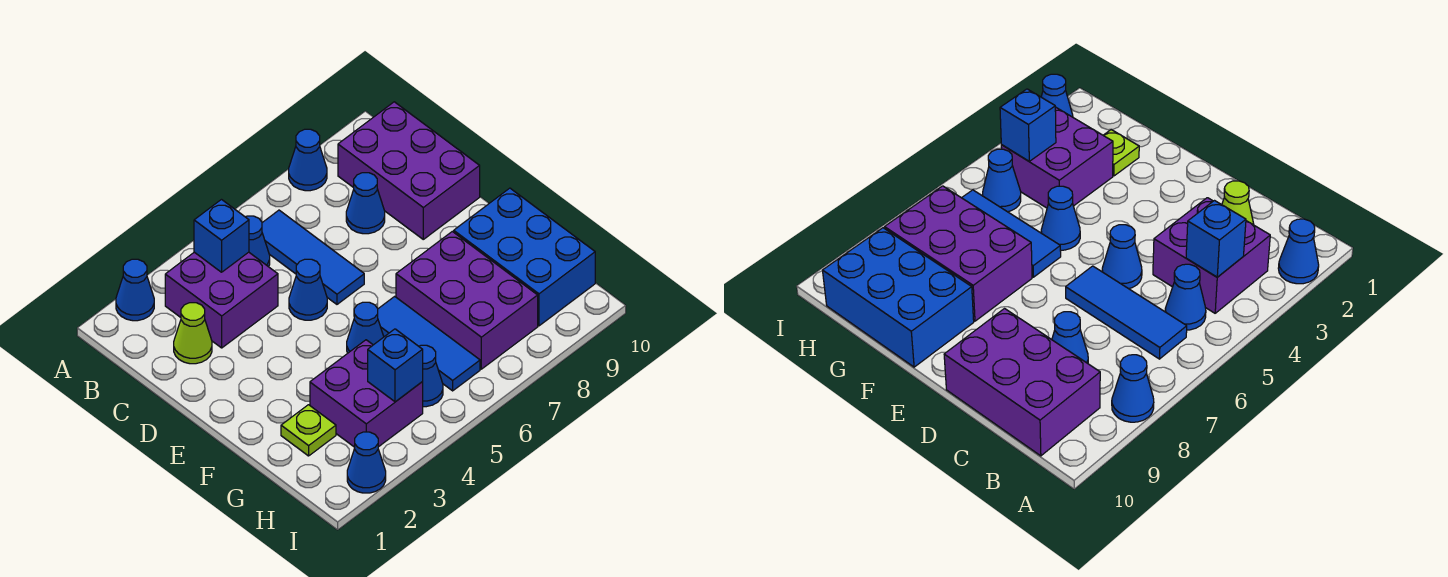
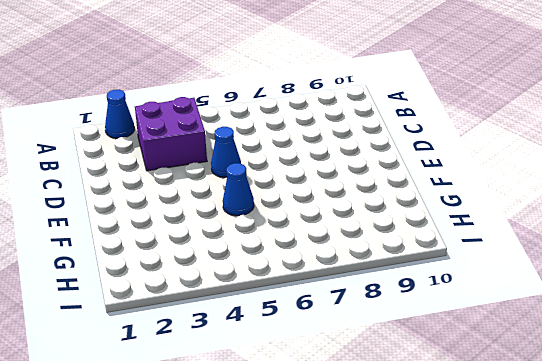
none -> blue 1x1 cone [289,129,327,191]
none -> blue 1x1 cone [246,216,270,267]
none -> blue 1x3 tile [262,210,364,304]

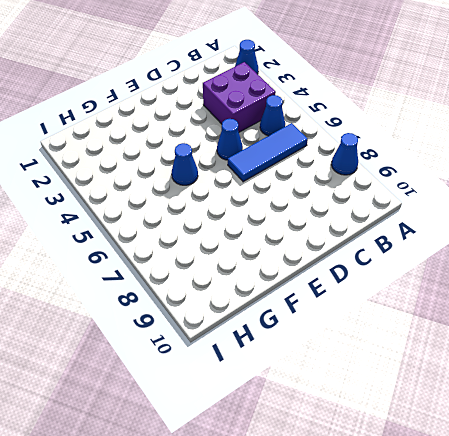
none -> purple 2x3 brick [338,102,480,239]
none -> lime 1x1 cone [174,303,212,364]
none -> blue 1x1 cone [346,173,385,234]

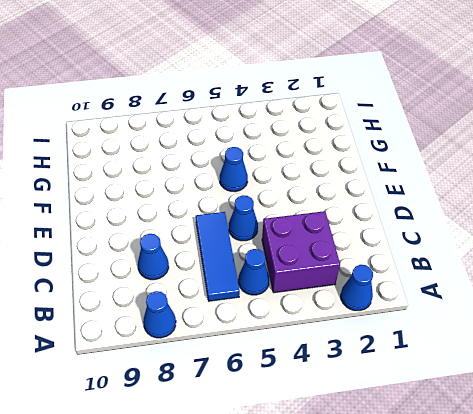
none -> purple 2x3 brick [338,102,480,239]
none -> lime 1x1 cone [174,303,212,364]
none -> blue 1x3 tile [378,296,480,391]

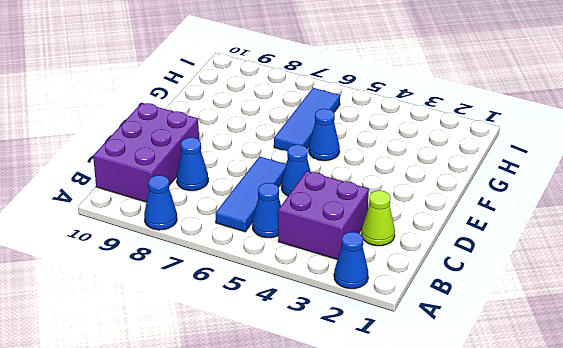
none -> purple 2x3 brick [396,231,538,369]
none -> blue 2x3 brick [454,188,595,326]
none -> lime 1x1 plate [281,405,336,456]

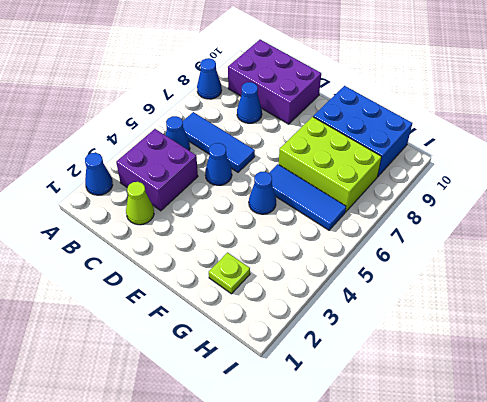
lime 2x3 brick [279,117,382,212] -> purple 2x3 brick [396,231,538,369]
none -> purple 2x2 brick [310,340,423,447]
none -> blue 1x1 cone [419,345,443,407]
none -> blue 1x1 cone [347,432,386,493]

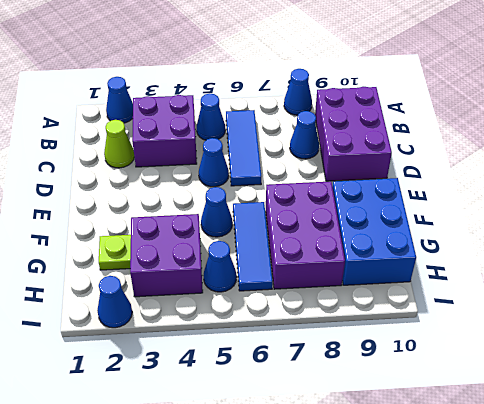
none -> blue 1x1 brick [194,200,249,272]
none -> blue 1x1 brick [368,329,423,402]

